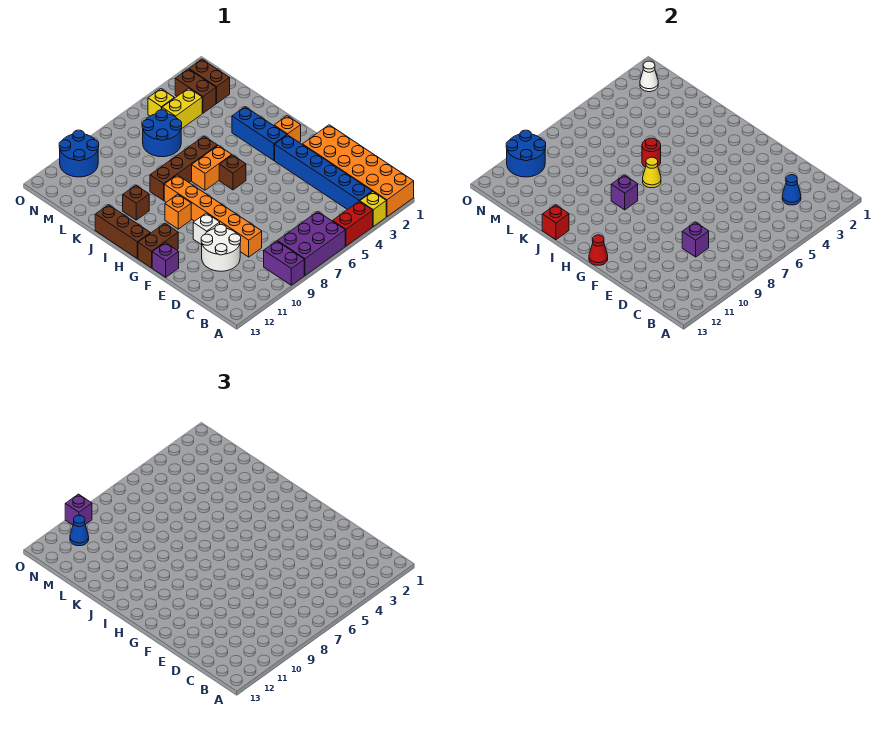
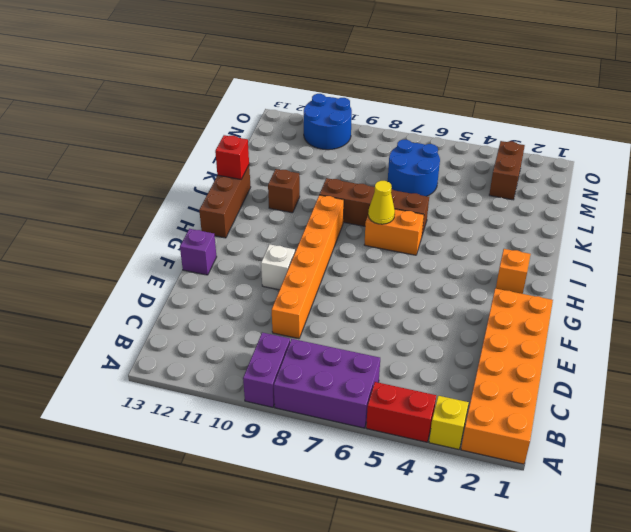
none -> blue 1x6 brick [275,135,372,210]
none -> white 2x2 round brick [201,225,241,271]
none -> brown 1x2 brick [138,223,178,268]
none -> blue 1x3 brick [232,107,287,160]

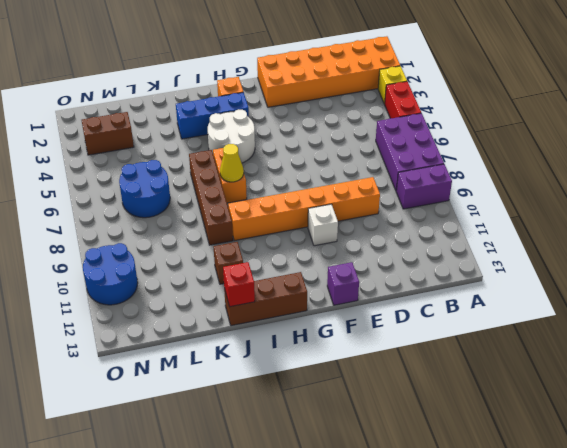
white 2x2 round brick [208,109,255,163] -> white 2x2 round brick moved to [201,225,241,271]
none -> blue 1x6 brick [275,135,372,210]
none -> brown 1x2 brick [138,223,178,268]
none -> brown 1x1 brick [219,155,246,190]
none -> orange 1x1 brick [165,194,191,229]

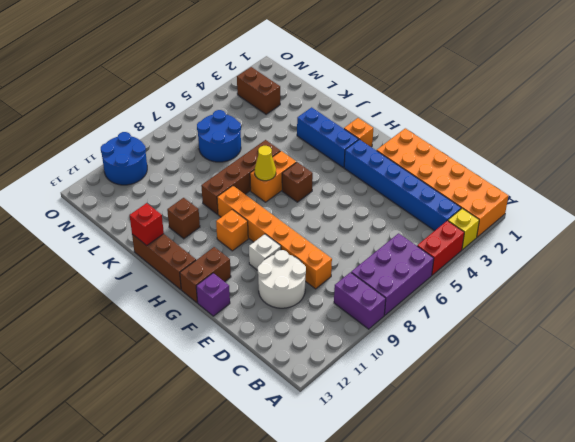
none -> brown 1x2 brick [189,59,230,103]
none -> yellow 1x2 brick [162,88,202,129]
none -> yellow 1x1 brick [148,89,174,116]
none -> blue 1x1 cone [782,175,801,205]

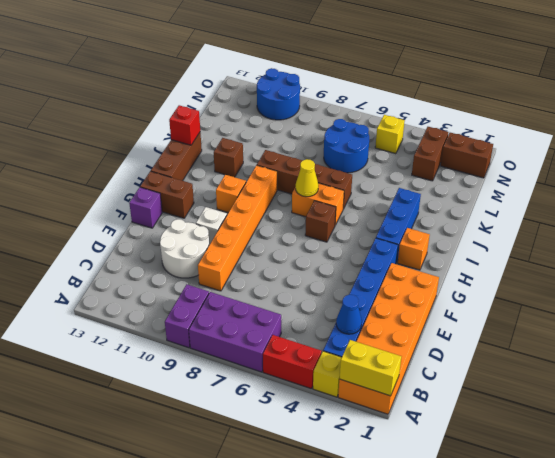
yellow 1x2 brick [339,340,401,396] -> yellow 1x2 brick moved to [162,88,202,129]
brown 1x2 brick [441,133,493,178] -> brown 1x2 brick turned to [189,59,230,103]
none -> purple 1x1 brick [682,222,709,257]
none -> red 1x1 cone [589,235,608,265]
none -> purple 1x1 brick [611,175,638,210]
none -> red 1x1 round brick [642,138,661,167]

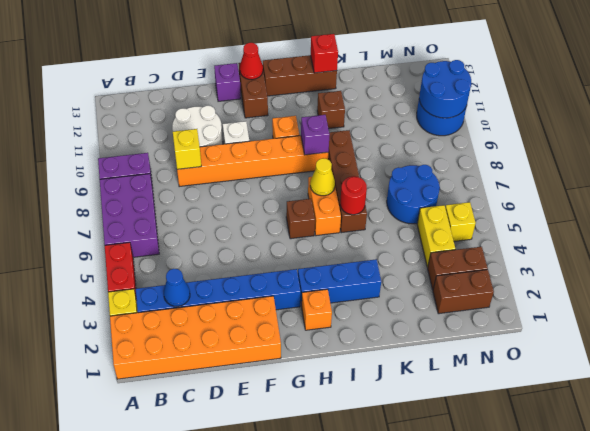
yellow 1x1 brick [173,129,201,169] -> purple 1x1 brick [682,222,709,257]
none -> white 1x1 cone [640,61,658,92]
none -> blue 1x1 cone [70,516,89,546]
none -> purple 1x1 brick [65,494,92,525]

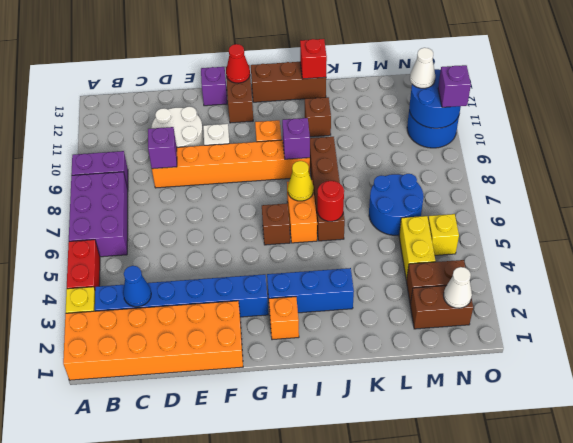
white 1x1 cone [410,48,435,88] -> blue 1x1 cone [70,516,89,546]

